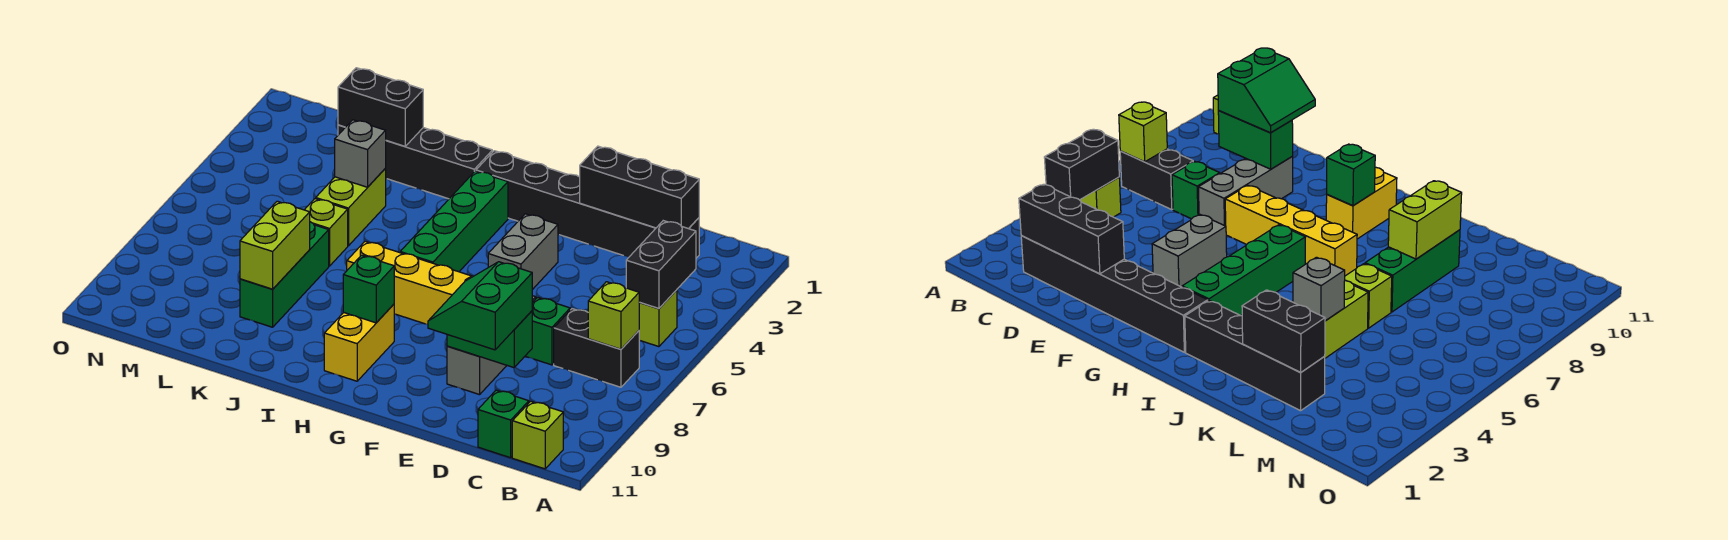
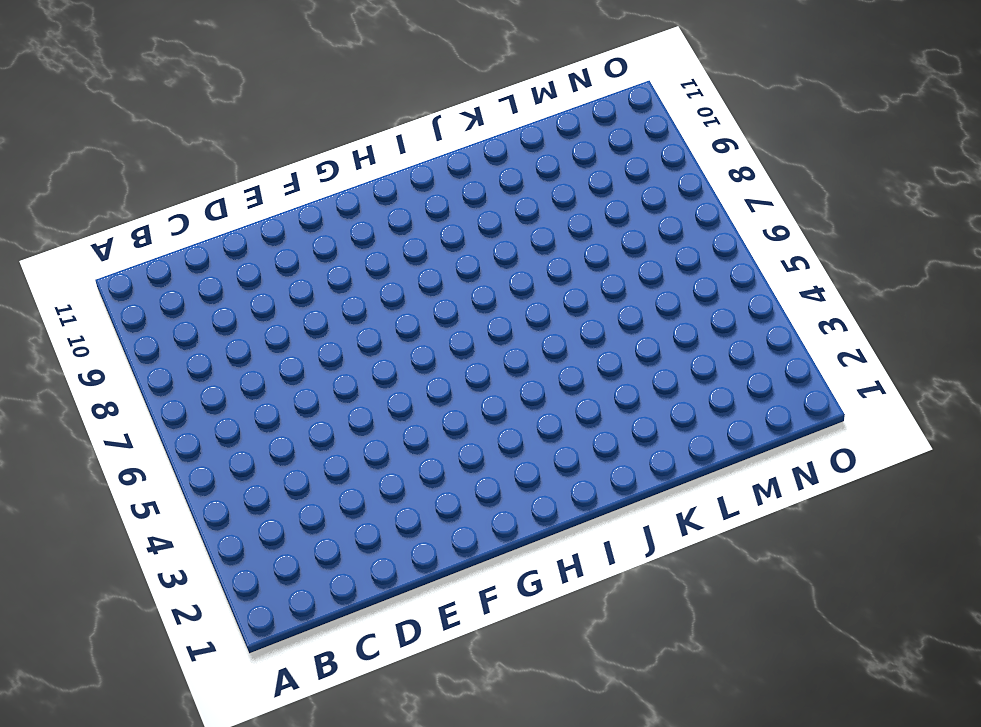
none -> lime 1x1 brick [639,290,677,347]
none -> black 1x2 brick [554,309,639,387]
none -> lime 1x1 brick [512,401,563,469]

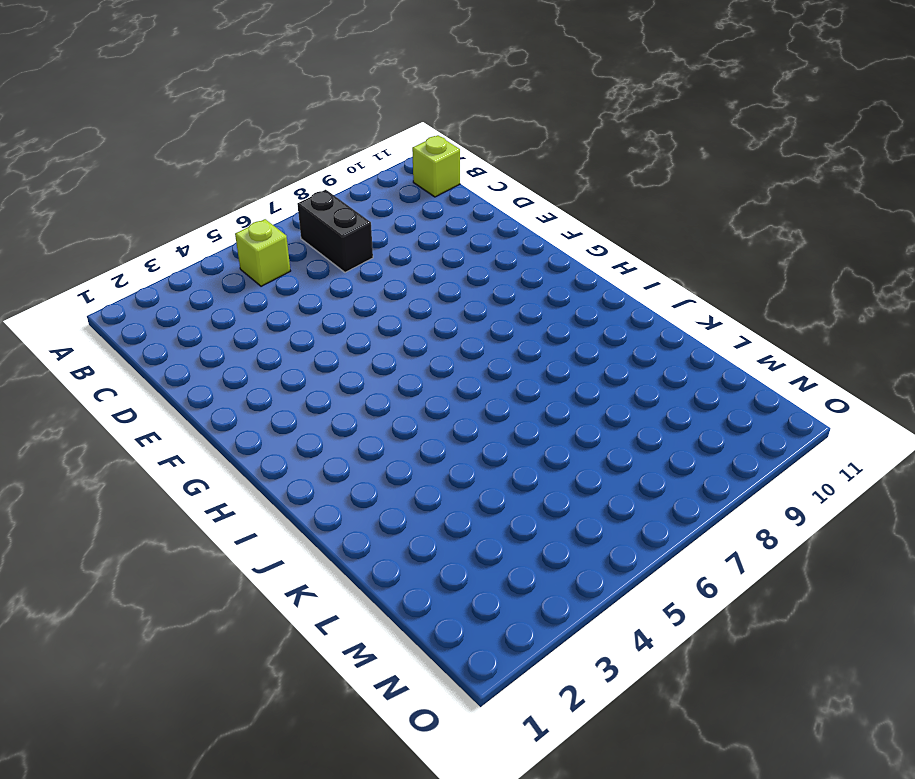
none -> black 1x6 brick [476,151,699,258]
none -> green 1x1 brick [478,390,529,458]
none -> green 1x1 brick [526,297,570,365]

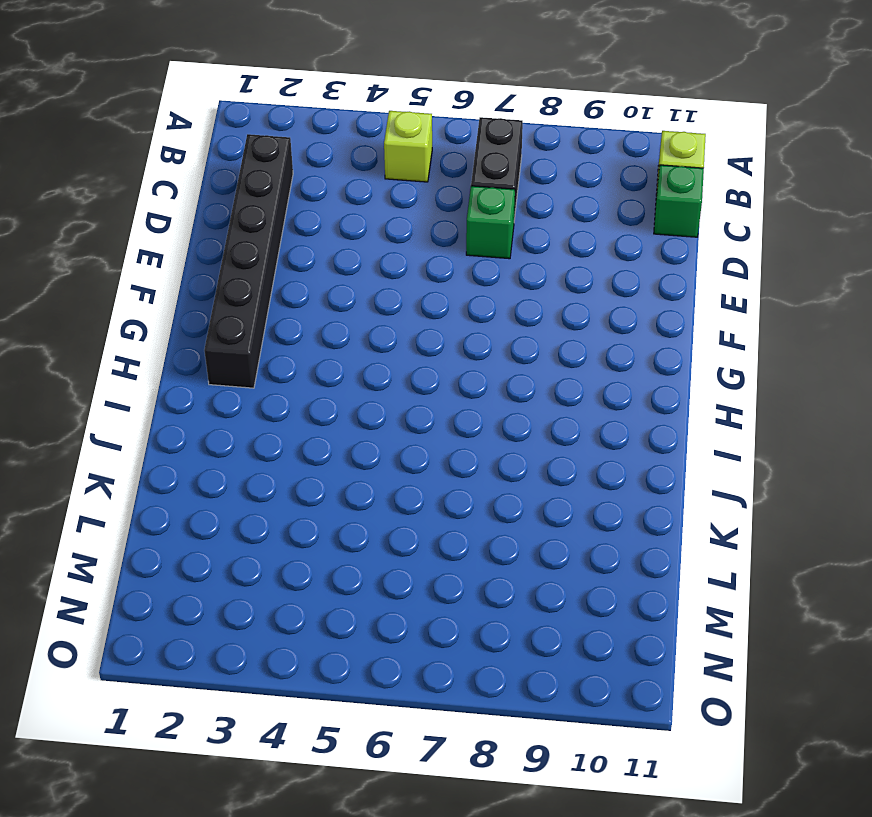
none -> grey 1x3 brick [447,296,536,395]
none -> grey 1x2 brick [488,214,558,290]
none -> yellow 1x4 brick [347,241,473,324]

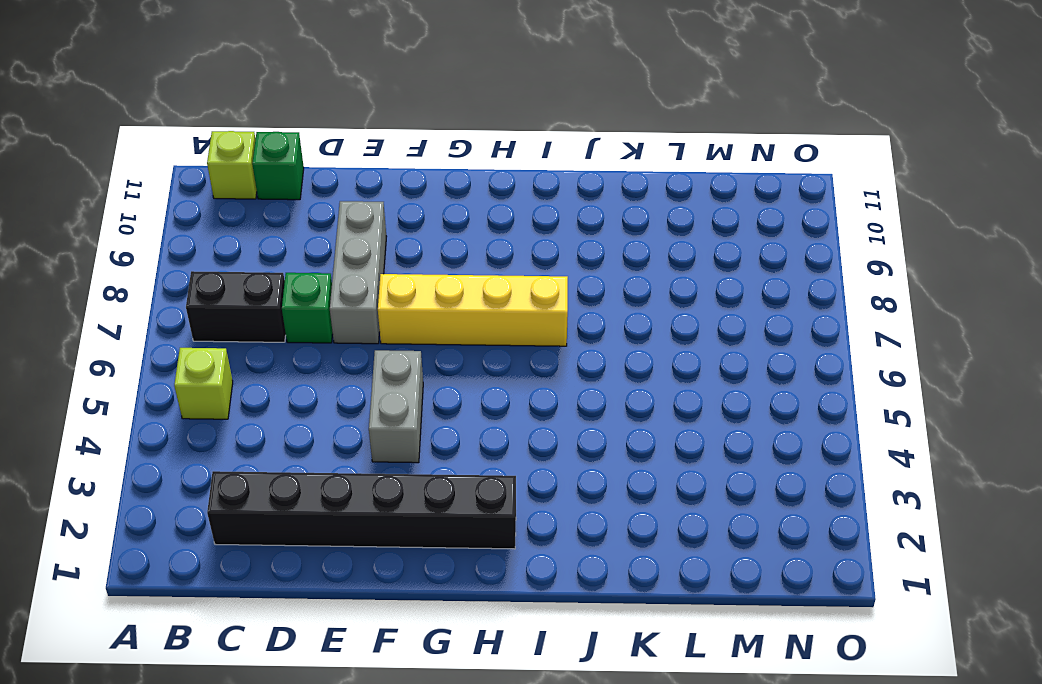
none -> green 1x4 brick [400,171,508,272]
none -> yellow 1x2 brick [324,304,394,381]
none -> black 1x4 brick [338,125,492,199]

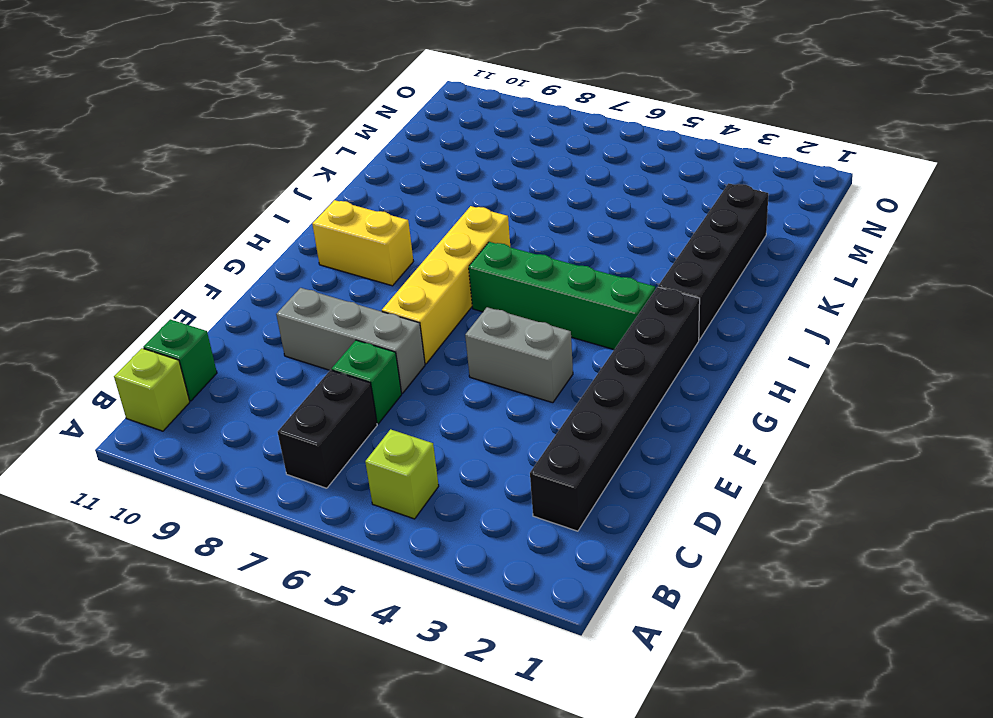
none -> lime 1x2 brick [316,169,386,246]
none -> lime 1x1 brick [305,199,348,266]
none -> green 1x3 brick [240,222,329,327]

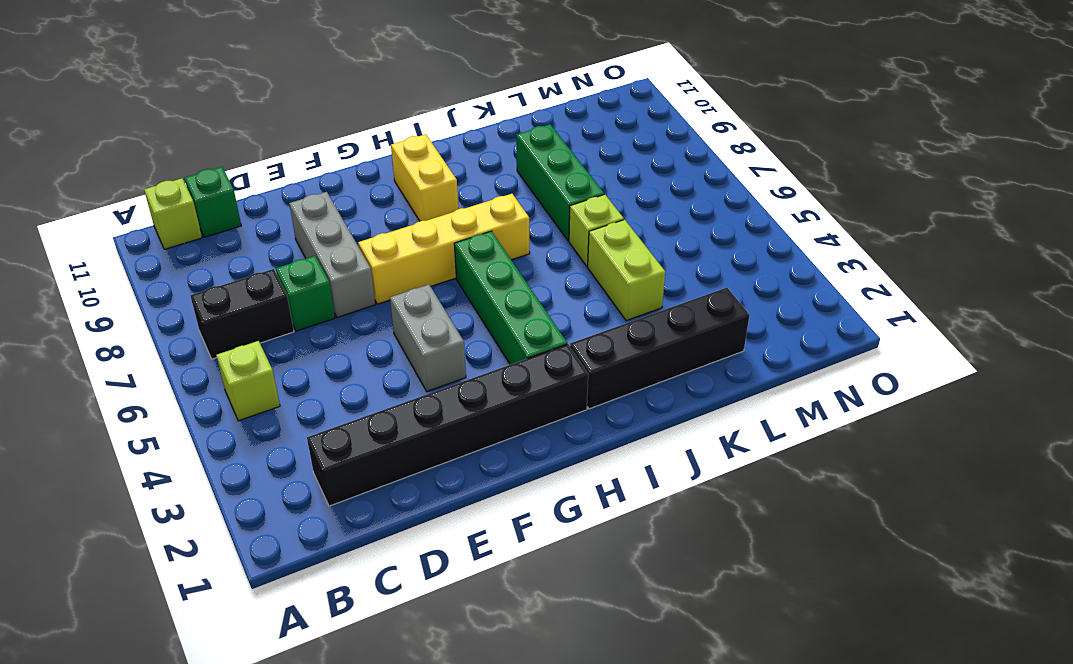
none -> black 1x2 brick [626,221,696,309]
none -> lime 1x1 brick [588,282,640,349]
none -> black 1x3 brick [580,146,699,229]

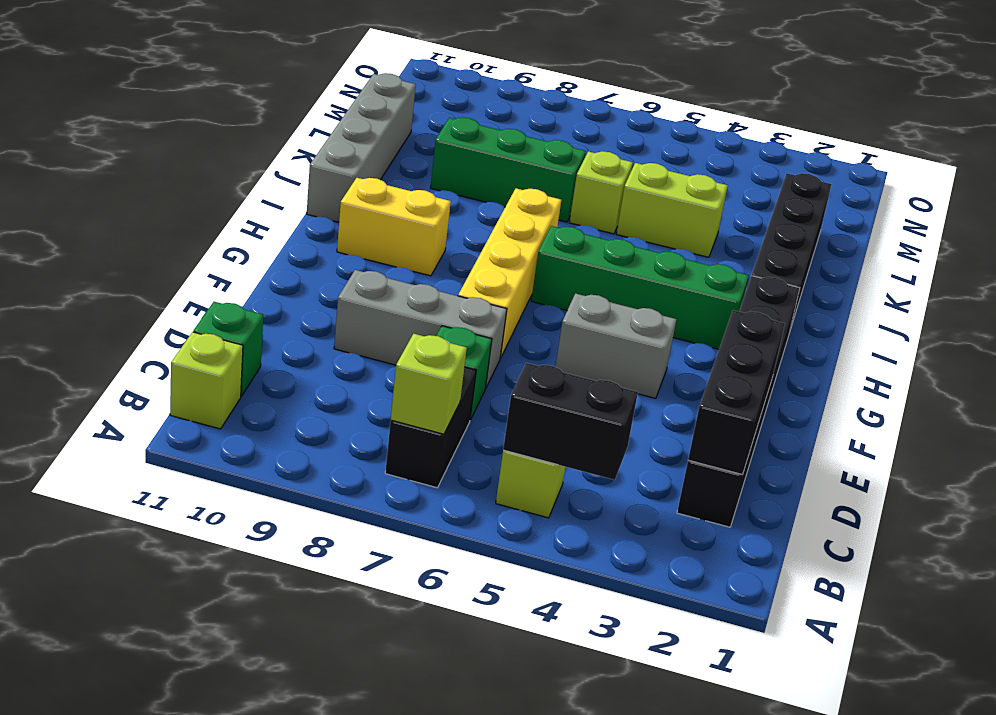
grey 1x4 brick [307,73,416,222] -> none
none -> green 1x2 brick [447,311,532,368]
none -> green 1x1 brick [343,255,394,323]
none -> black 1x2 brick [338,68,423,146]

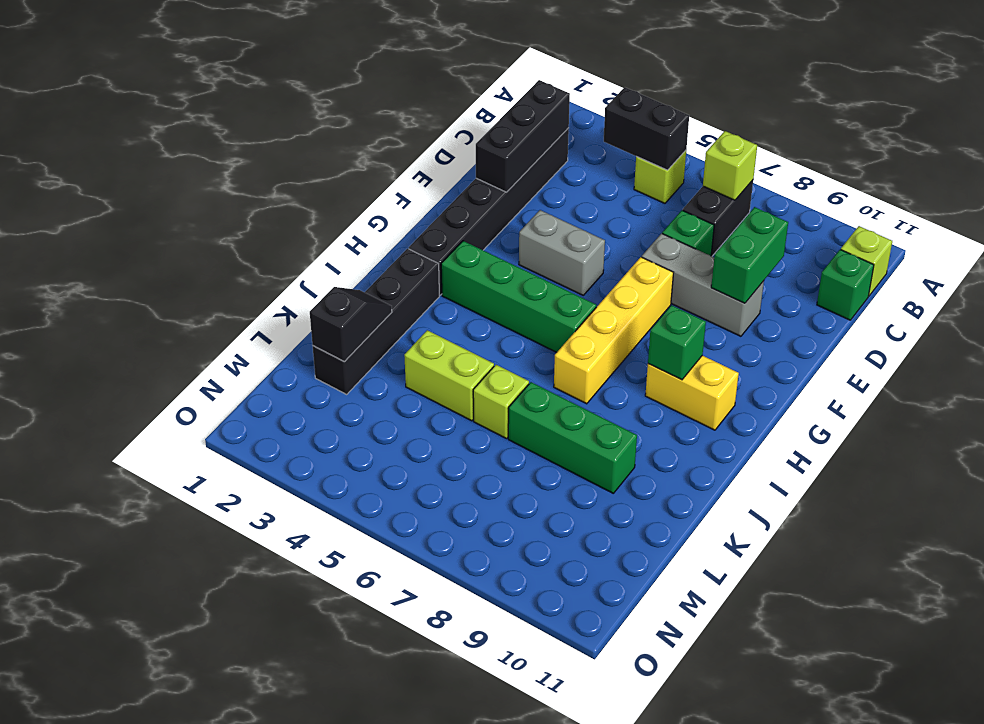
black 1x2 slope [310,287,392,362] -> black 1x2 brick [338,68,423,146]
none -> grey 1x1 brick [335,120,386,187]
none -> lime 1x2 brick [240,201,310,289]
none -> green 2x2 slope [428,262,532,350]

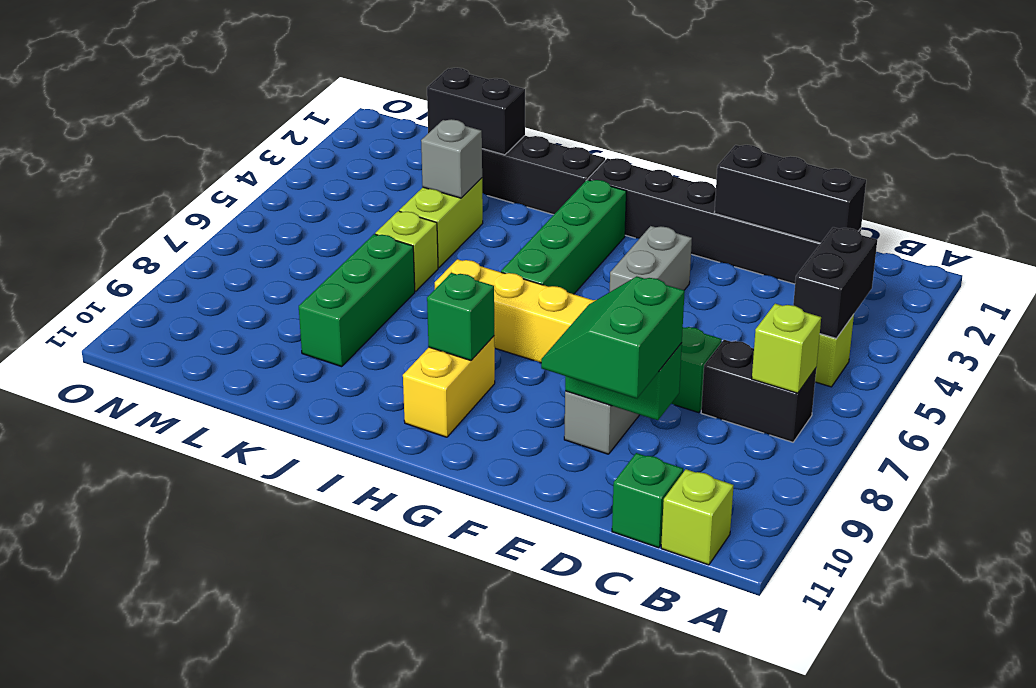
none -> lime 1x2 brick [240,201,310,289]

